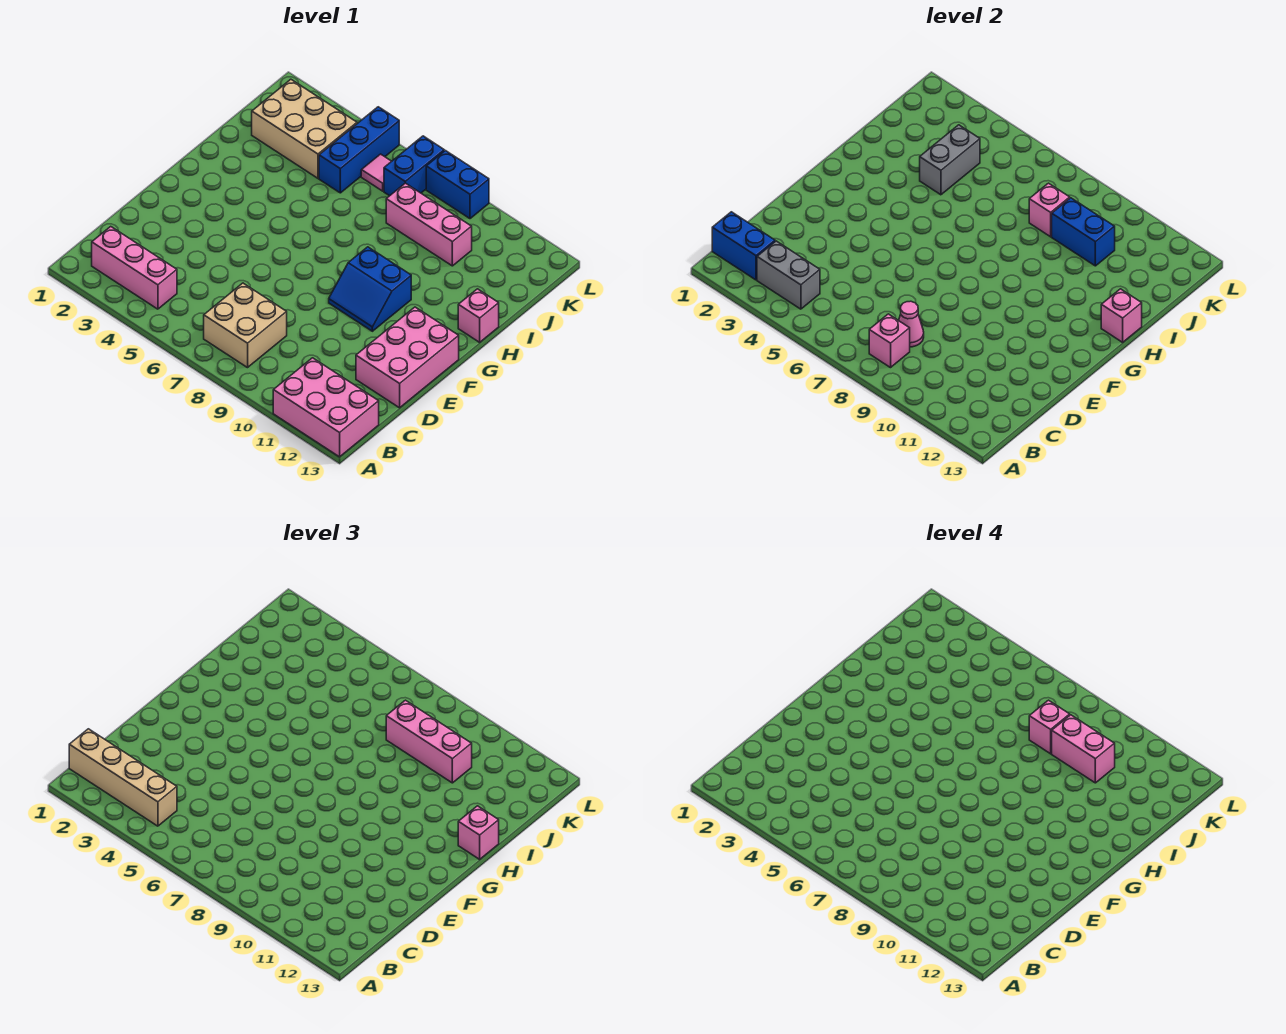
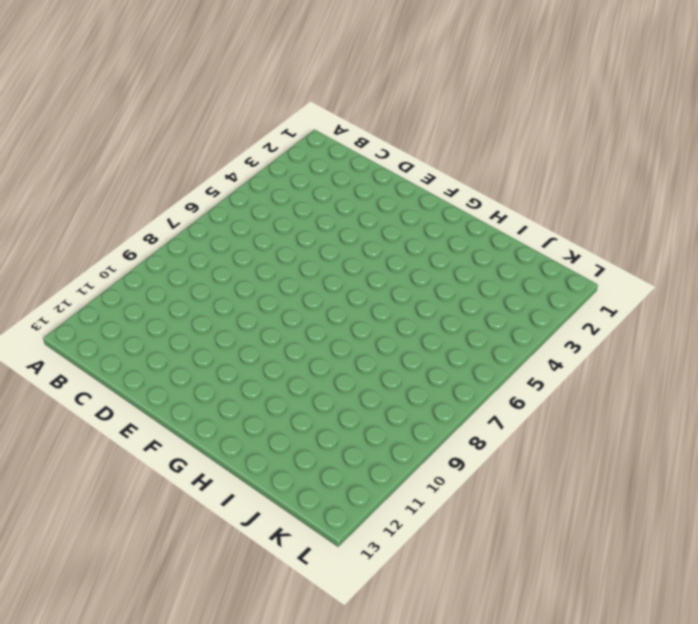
none -> pink 2x3 brick [273,358,379,457]
none -> pink 1x3 brick [92,227,177,309]
none -> tan 2x2 brick [204,283,287,368]

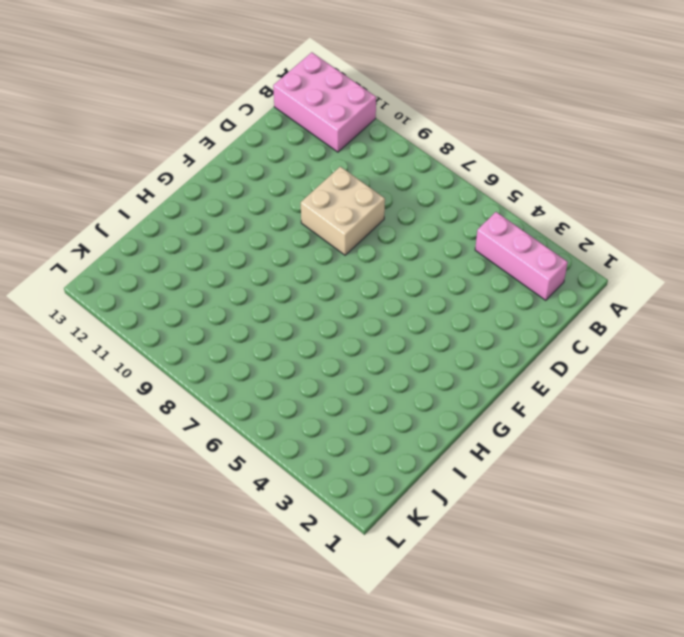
tan 2x2 brick [301,167,385,255] -> tan 2x2 brick moved to [204,283,287,368]
none -> pink 2x3 brick [356,307,459,408]
none -> blue 2x2 slope [329,247,411,331]
none -> pink 1x1 brick [458,289,499,342]

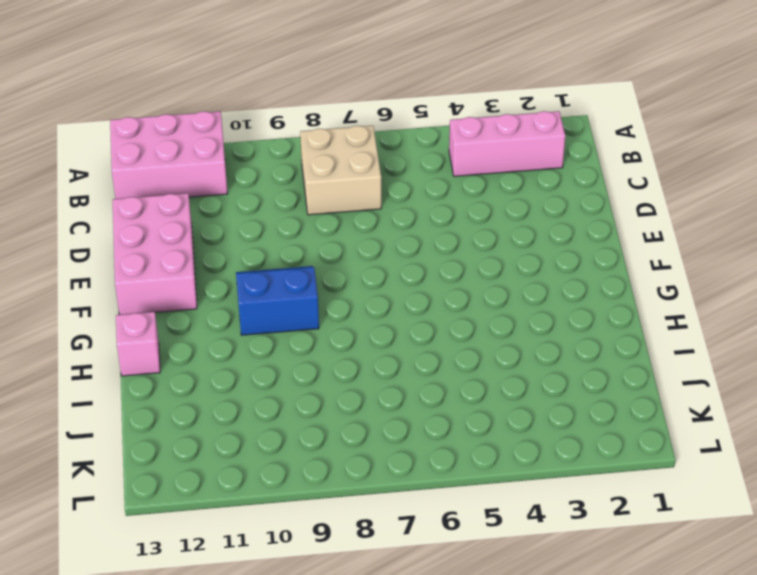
none -> tan 2x3 brick [252,79,357,178]
none -> blue 1x3 brick [319,107,399,193]
none -> pink 1x3 brick [386,183,472,266]

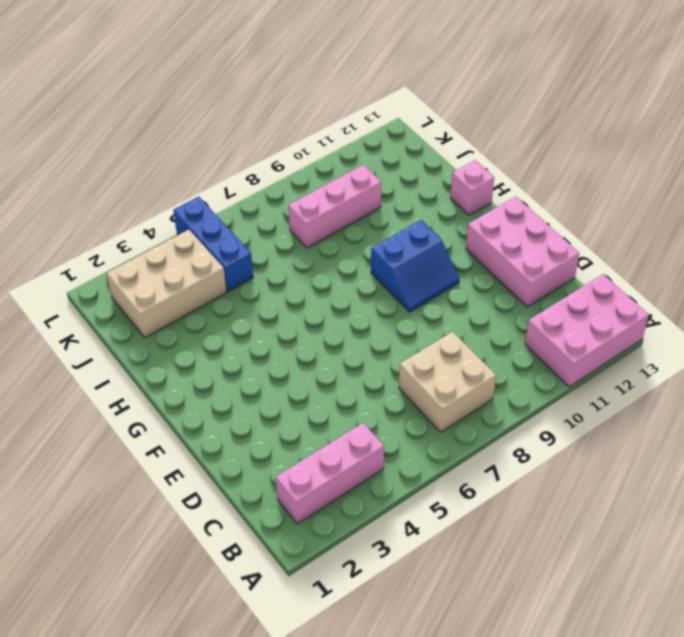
none -> pink 1x1 tile [361,154,392,191]
none -> blue 1x2 brick [384,136,444,196]
none -> blue 1x2 brick [426,151,489,219]

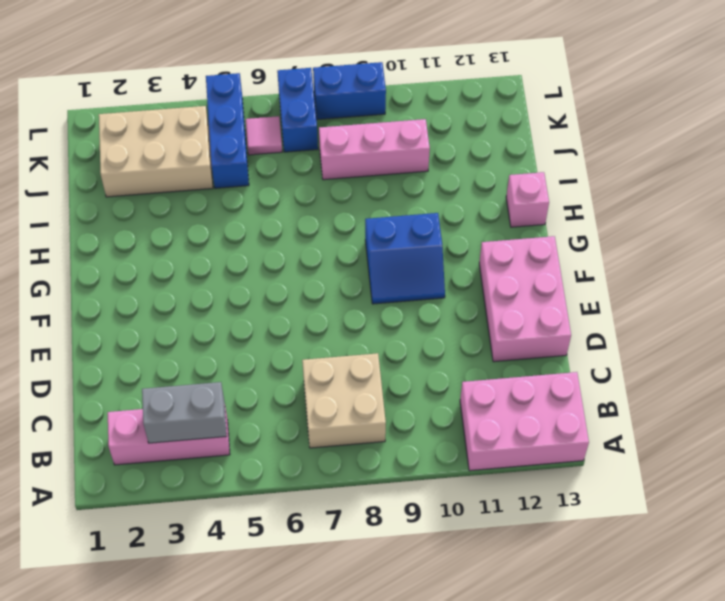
none -> blue 1x2 brick [712,212,775,280]
none -> pink 1x1 brick [869,314,910,368]
none -> pink 1x1 cone [899,301,924,347]

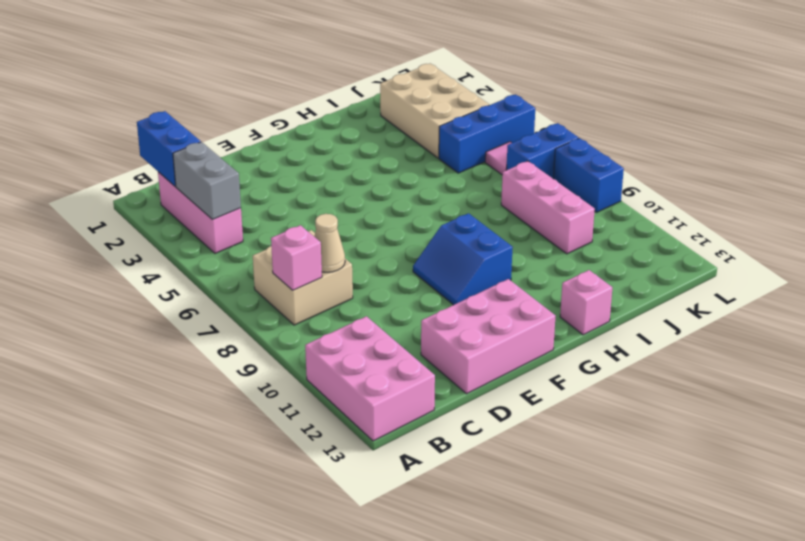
tan 1x1 cone [314,214,345,272] -> pink 1x1 cone [899,301,924,347]
none -> pink 1x1 brick [1101,289,1142,342]
none -> grey 1x2 brick [920,125,980,195]
none -> pink 1x1 brick [1029,183,1070,237]

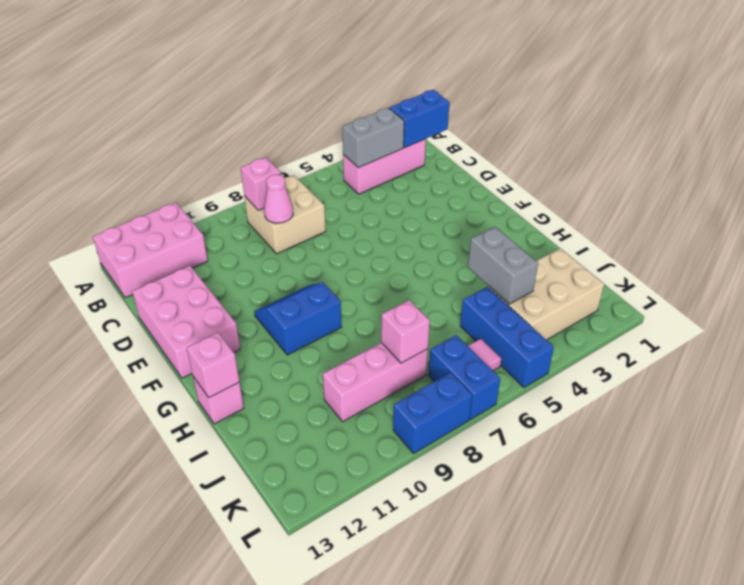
none -> blue 1x2 brick [1052,198,1115,266]
none -> tan 1x4 brick [69,729,177,826]
none -> pink 1x1 brick [458,806,499,859]

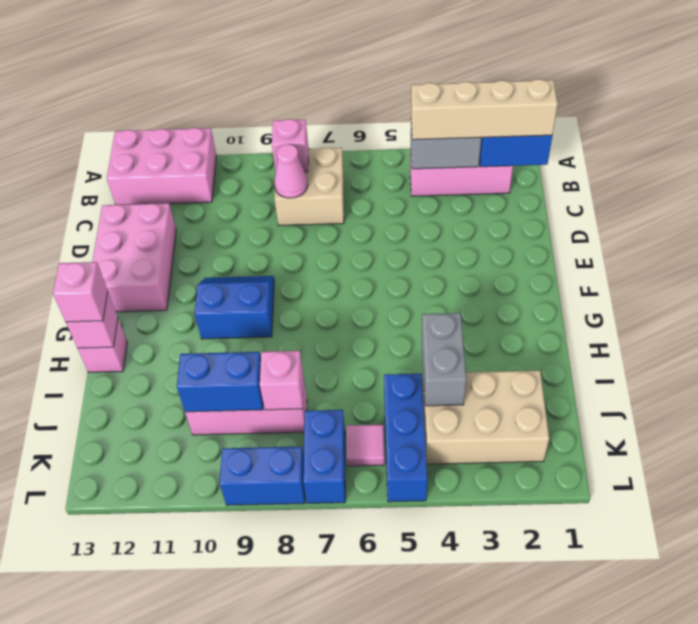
none -> pink 1x3 brick [386,700,472,783]
none -> pink 1x1 brick [1029,700,1070,754]
none -> pink 1x2 brick [1052,715,1115,783]

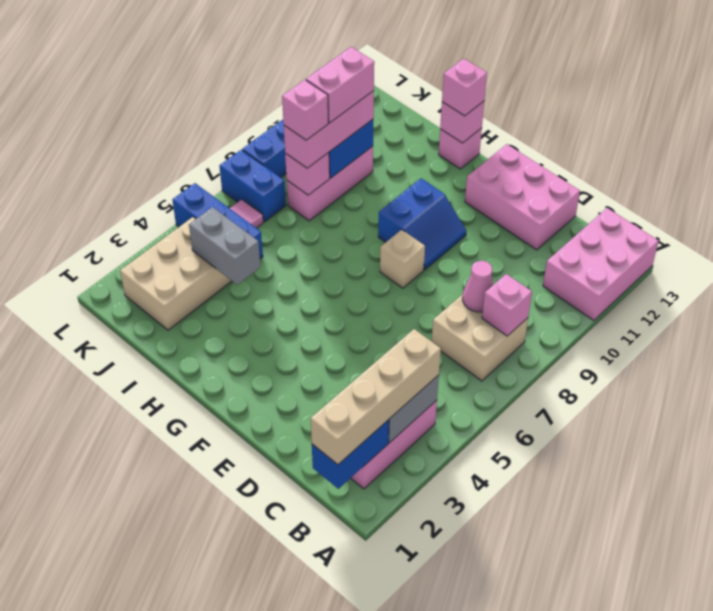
tan 1x1 brick [380,230,425,288] -> none

